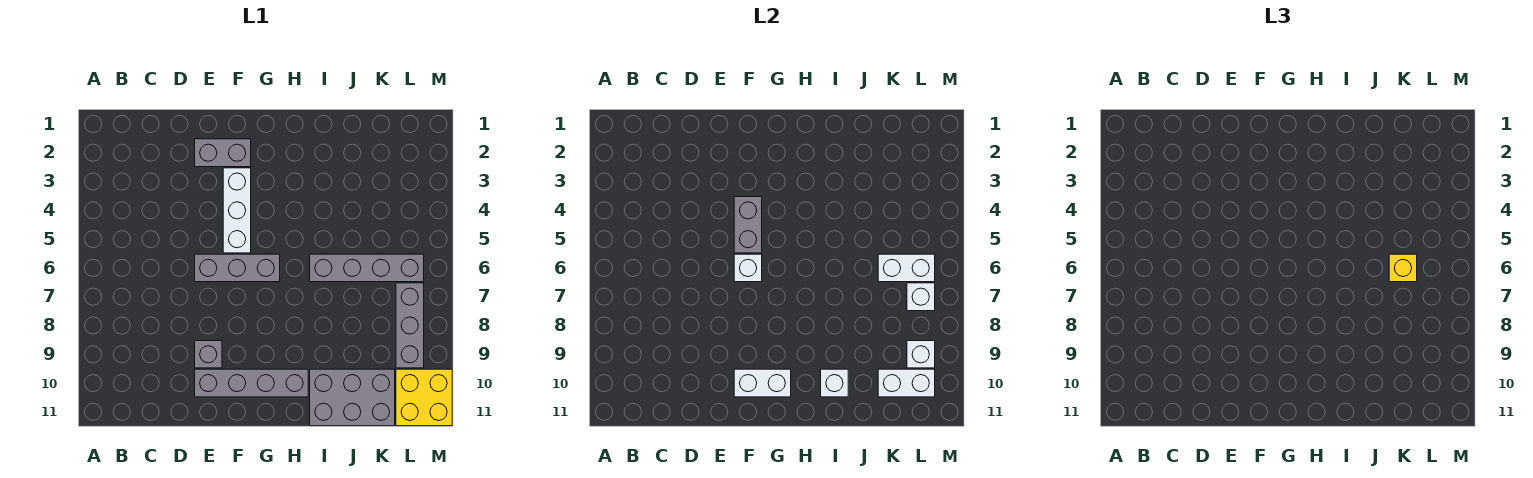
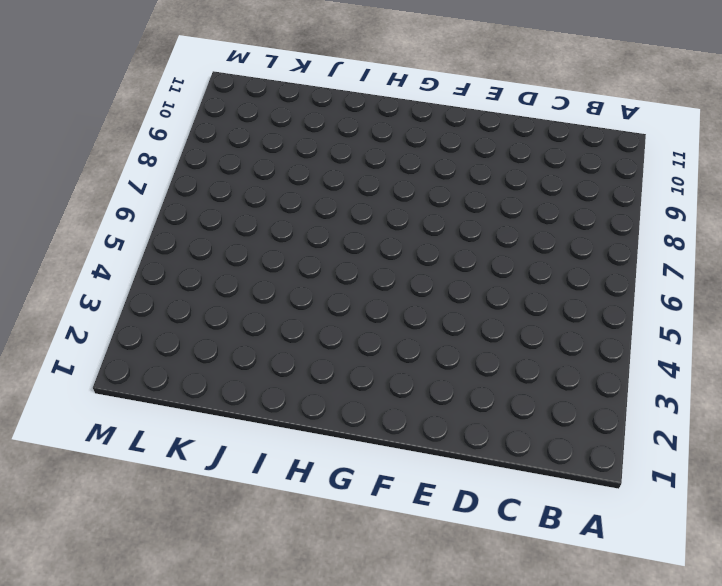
none -> grey 1x2 brick [195,139,251,167]
none -> grey 1x3 brick [195,254,280,282]
none -> grey 1x1 brick [195,341,222,368]

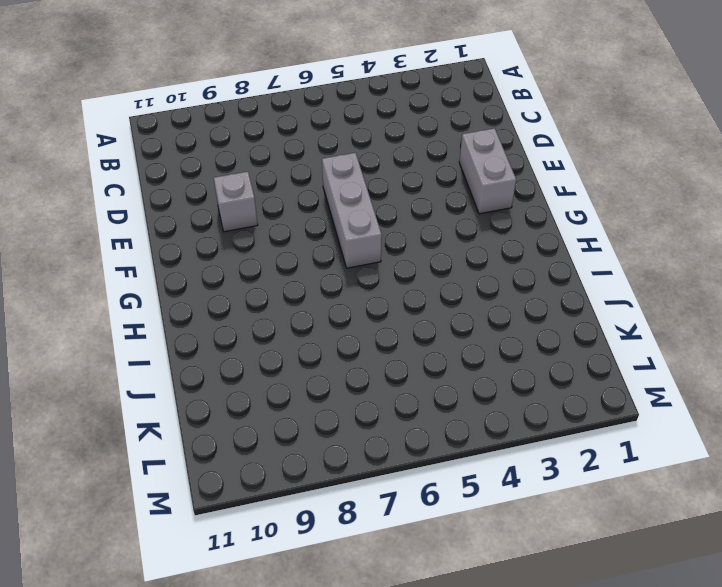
none -> grey 1x4 brick [195,369,308,397]
none -> white 1x3 brick [223,168,251,253]
none -> grey 1x4 brick [310,254,424,282]

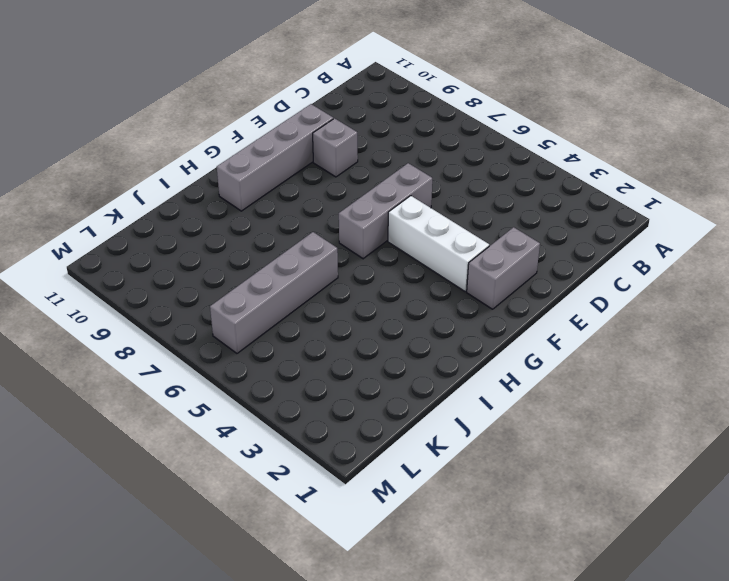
none -> grey 2x3 brick [310,369,395,426]
none -> grey 1x3 brick [396,283,424,368]
none -> yellow 2x2 brick [396,369,452,426]

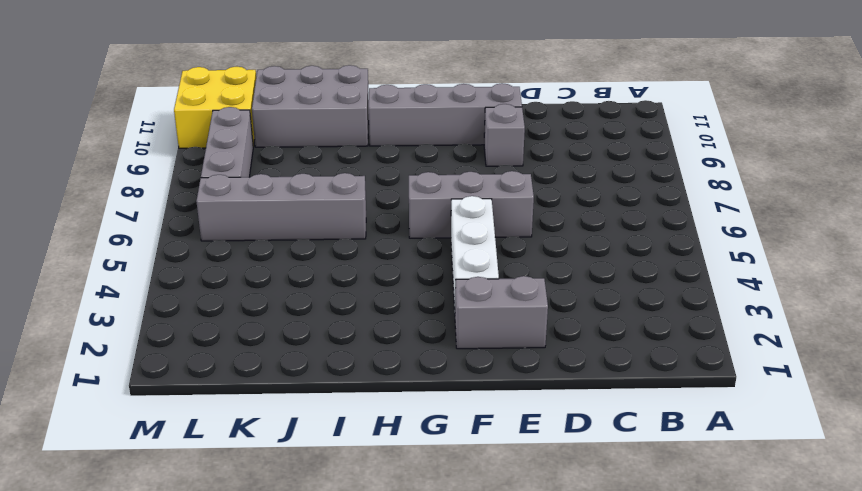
none -> grey 1x2 brick [734,197,762,253]
none -> white 1x1 brick [734,254,762,282]
none -> white 1x2 brick [734,369,791,397]

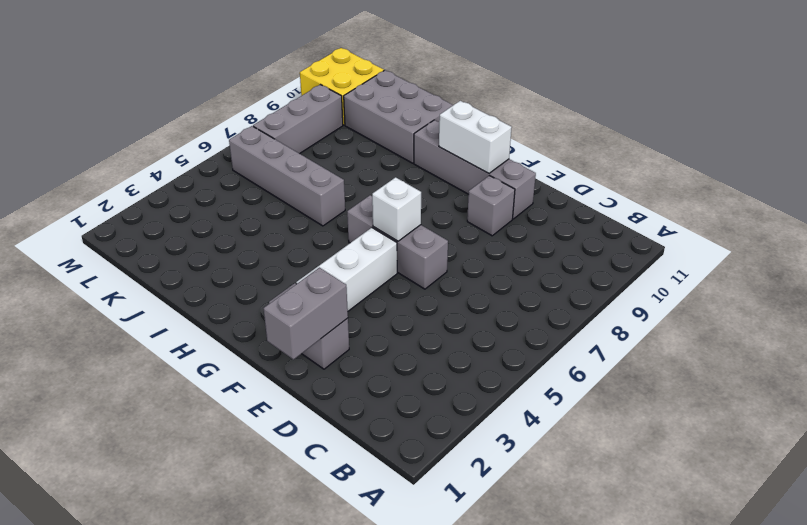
grey 1x2 brick [264,268,348,359] -> grey 1x2 brick moved to [734,197,762,253]
none -> white 1x1 brick [821,369,848,397]
none -> white 1x2 brick [878,254,935,282]
none -> white 1x2 brick [878,369,935,397]

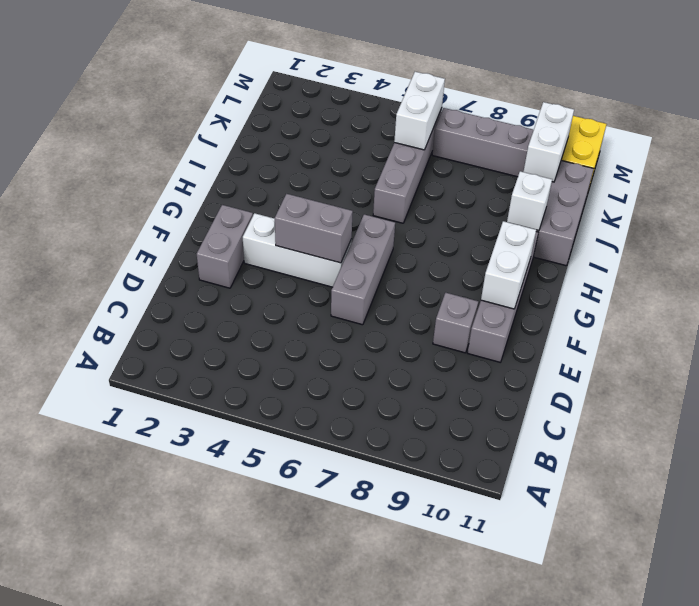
none -> white 1x1 brick [734,254,762,282]
none -> white 1x1 brick [907,283,935,311]
none -> white 1x1 brick [907,341,935,368]

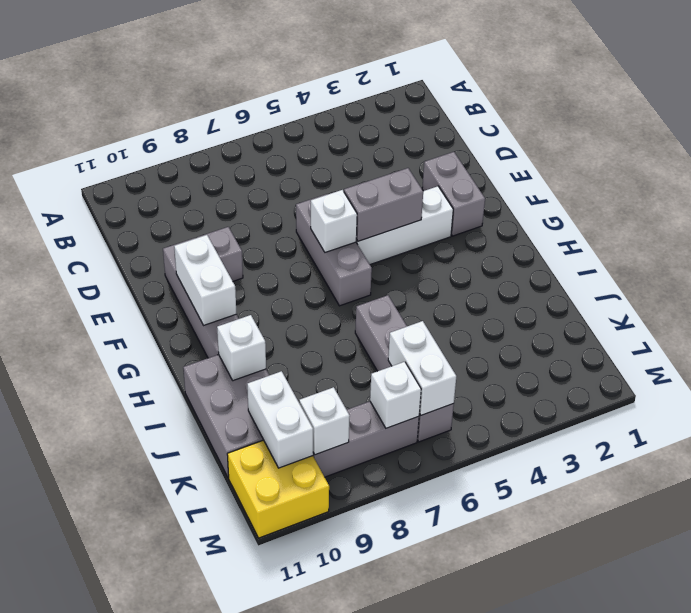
none -> yellow 1x1 brick [1389,254,1417,282]

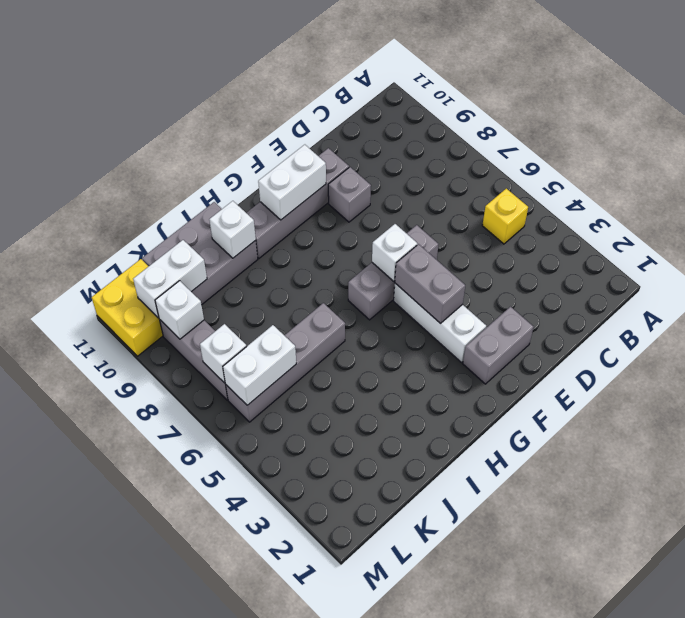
yellow 1x1 brick [482,189,528,244] -> yellow 1x1 brick moved to [1389,254,1417,282]

